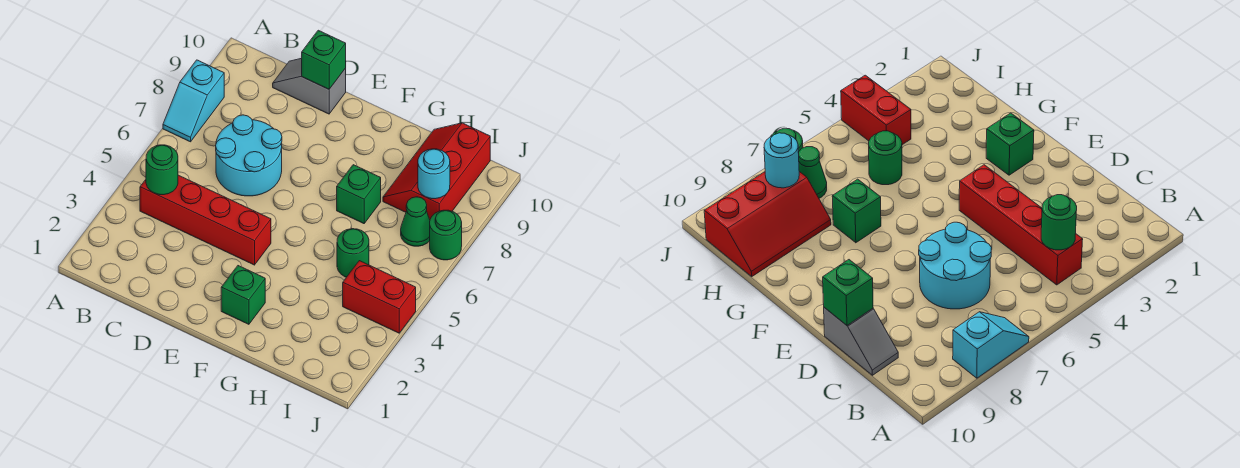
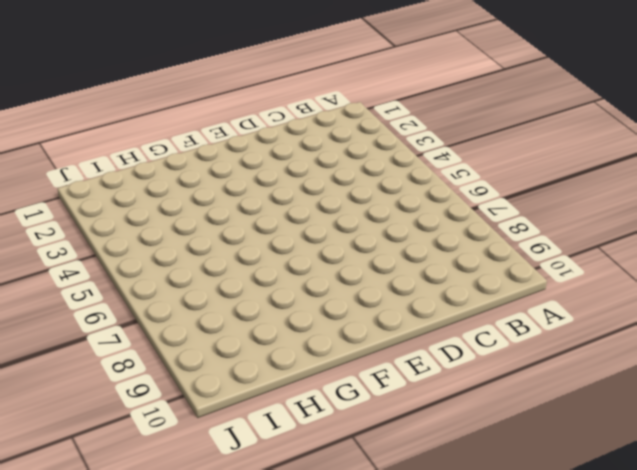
none -> cyan 1x2 slope [163,60,224,142]
none -> red 1x4 brick [140,175,271,265]
none -> cyan 2x2 round brick [216,115,282,196]

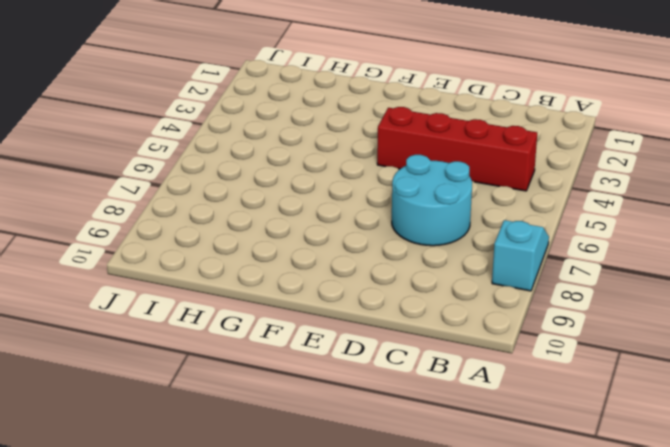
none -> grey 1x2 slope [273,58,346,114]
none -> green 1x1 brick [221,266,265,324]
none -> green 1x1 brick [337,165,381,224]

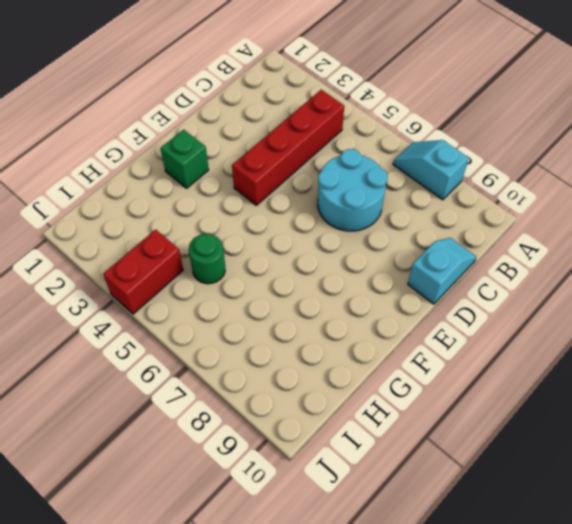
cyan 1x2 slope [408,238,476,304] -> grey 1x2 slope [273,58,346,114]
none -> green 1x1 brick [337,165,381,224]
none -> red 2x3 slope [383,123,490,219]
none -> green 1x1 cone [401,197,430,246]

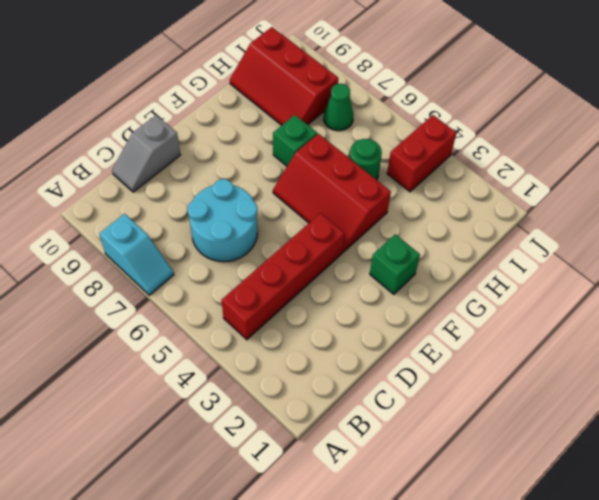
red 2x3 slope [273,134,391,252] -> none
none -> green 1x1 round brick [430,210,462,260]
none -> green 1x1 round brick [146,145,178,195]
none -> green 1x1 brick [302,30,346,89]

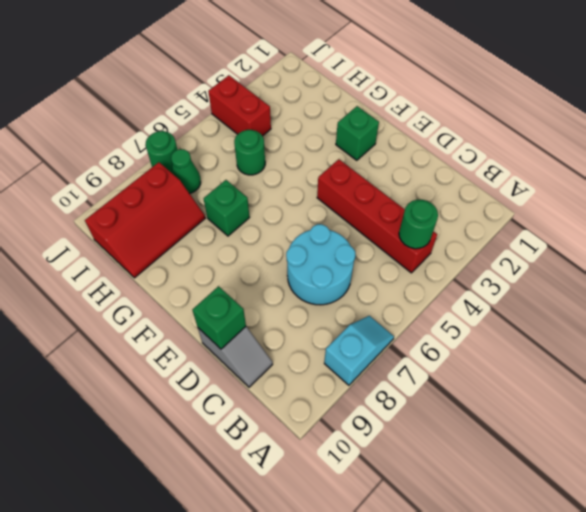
none -> cyan 1x1 round brick [418,149,450,199]

